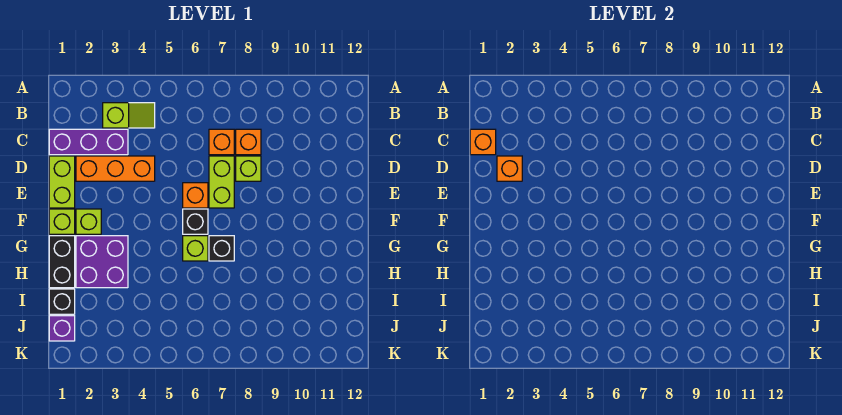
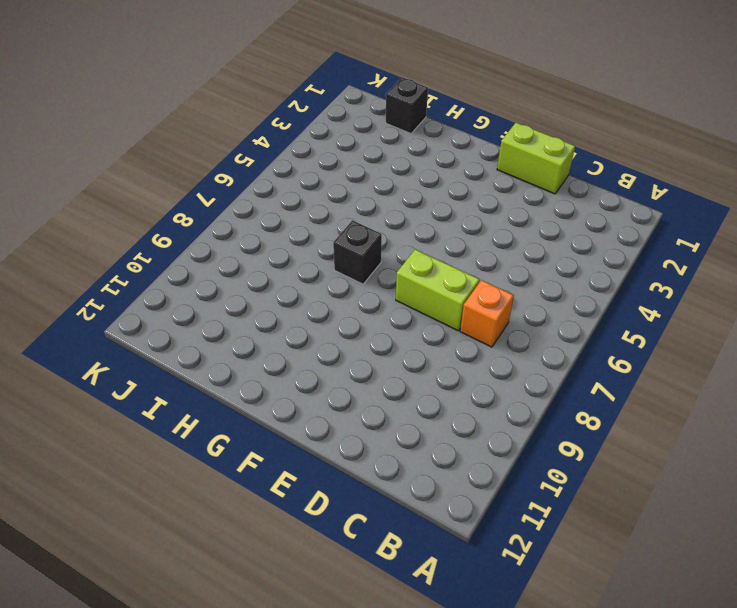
none -> lime 1x2 slope [103,103,155,128]
none -> purple 1x3 brick [49,129,128,155]
none -> orange 1x1 brick [236,129,261,155]

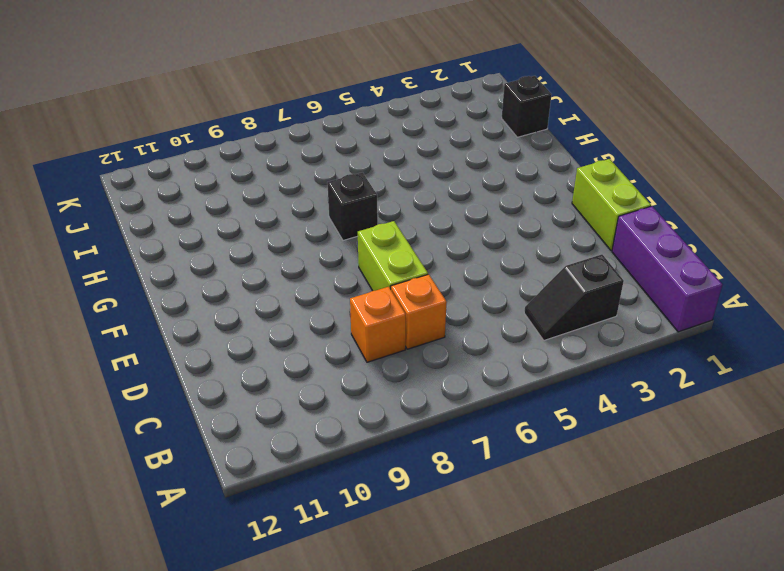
purple 1x3 brick [612,206,723,332] -> purple 1x3 brick turned to [49,129,128,155]
black 1x2 slope [524,254,624,340] -> lime 1x2 slope [103,103,155,128]
none -> orange 1x3 brick [76,156,155,181]
none -> lime 1x1 brick [236,156,261,181]
none -> orange 1x1 brick [183,183,208,208]

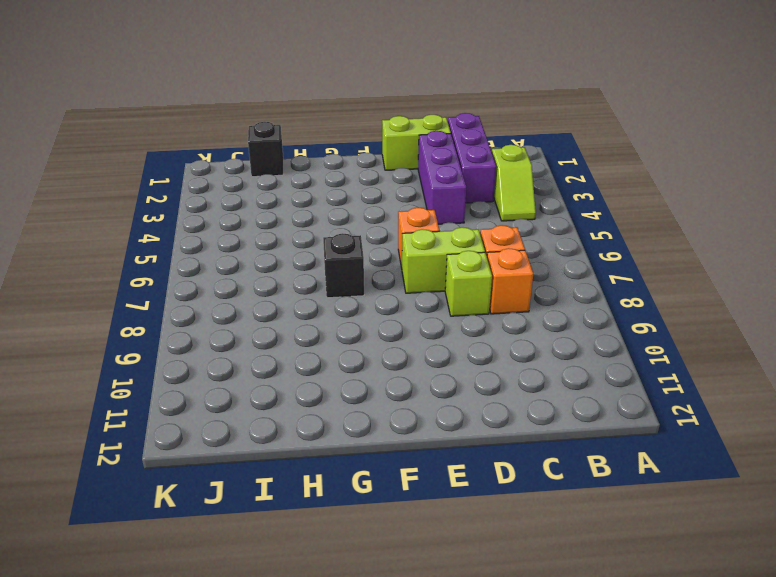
purple 1x3 brick [418,131,466,224] -> orange 1x3 brick [76,156,155,181]
none -> lime 1x1 brick [49,209,75,234]
none -> lime 1x1 brick [76,209,101,234]
none -> black 1x1 brick [183,209,208,234]

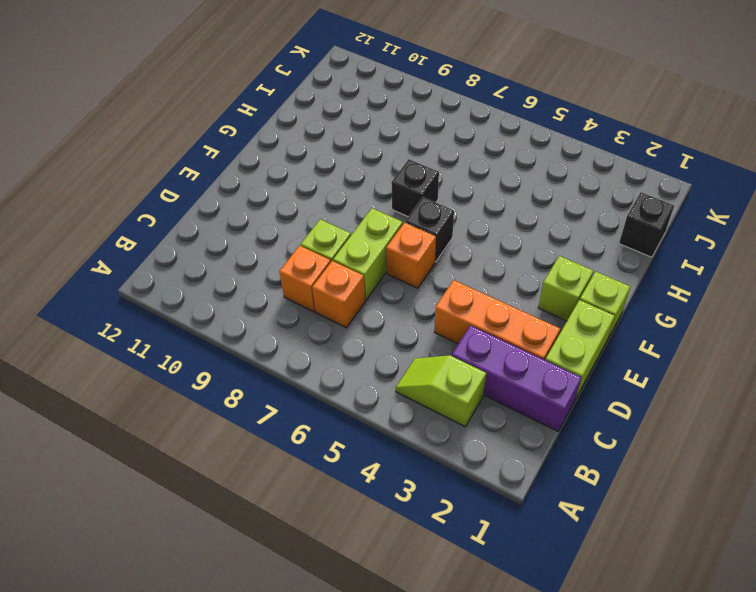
none -> black 1x2 brick [49,236,75,288]
none -> purple 2x2 brick [76,236,128,288]
none -> lime 1x1 brick [183,236,208,261]

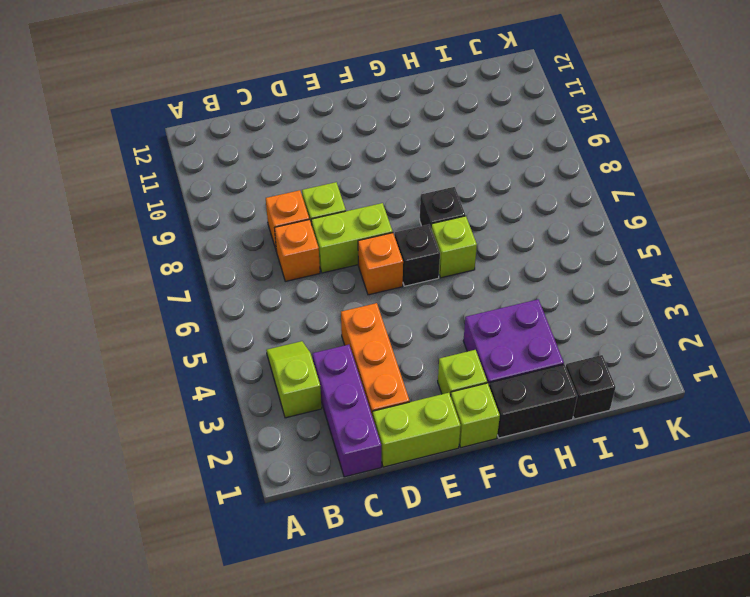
none -> purple 1x1 brick [49,316,75,341]
none -> orange 1x1 brick [470,129,496,155]
none -> orange 1x1 brick [497,156,522,181]

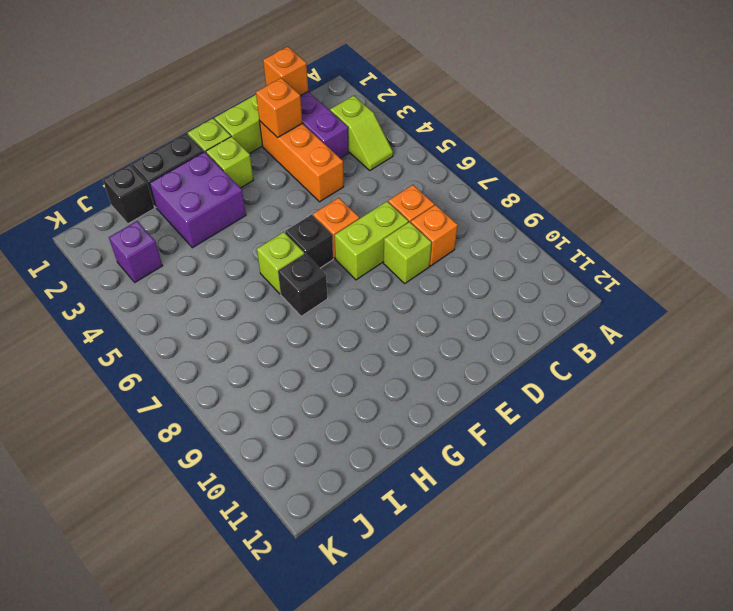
purple 1x1 brick [109,221,162,282] -> purple 1x1 brick moved to [49,316,75,341]

